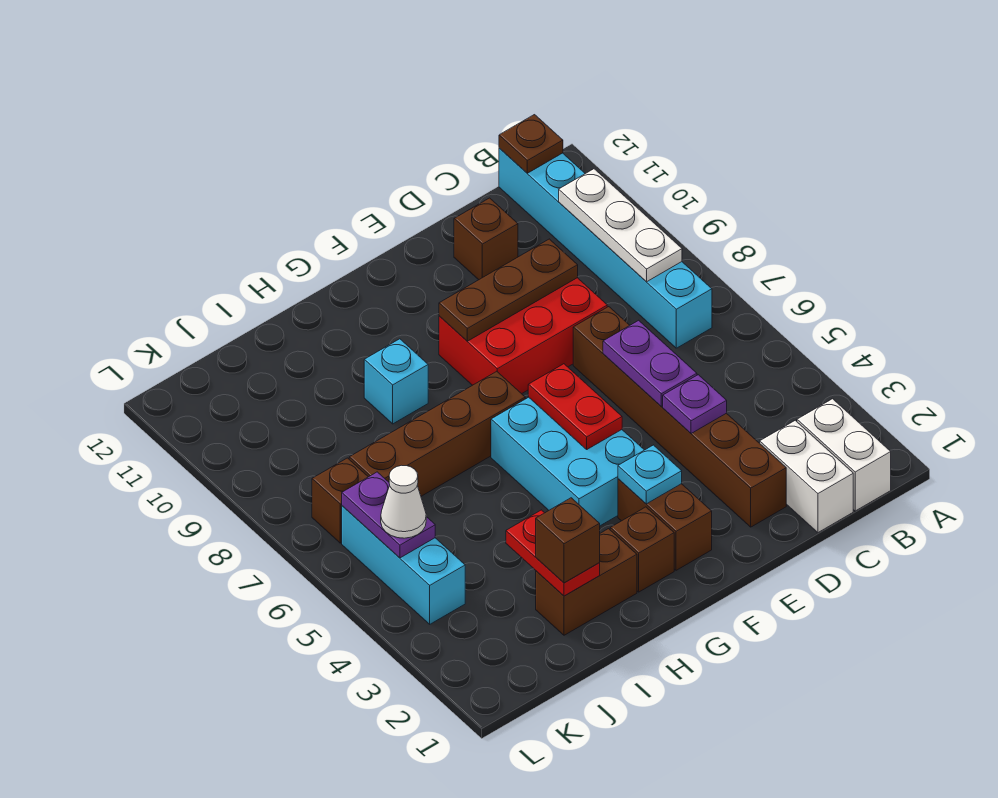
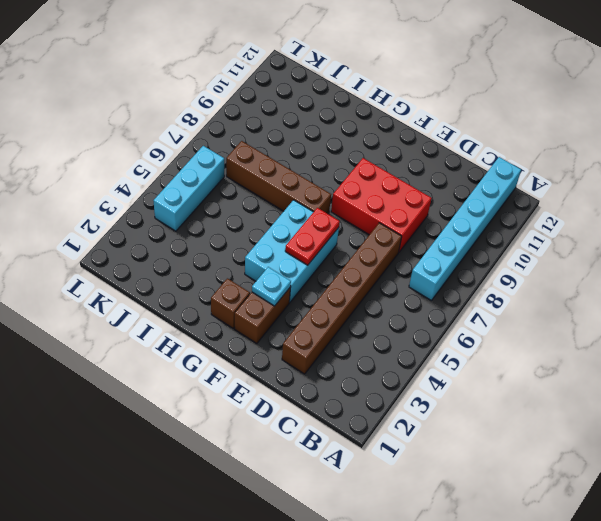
none -> white 1x2 brick [797,399,891,511]
none -> white 1x2 brick [760,420,853,533]
none -> brown 1x1 brick [454,198,518,280]

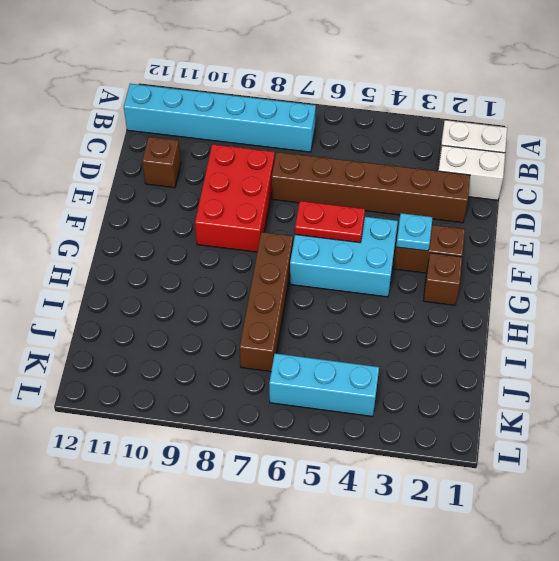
none -> brown 1x2 brick [536,529,637,635]
none -> cyan 1x1 brick [364,339,428,424]
none -> brown 1x1 brick [312,458,368,543]

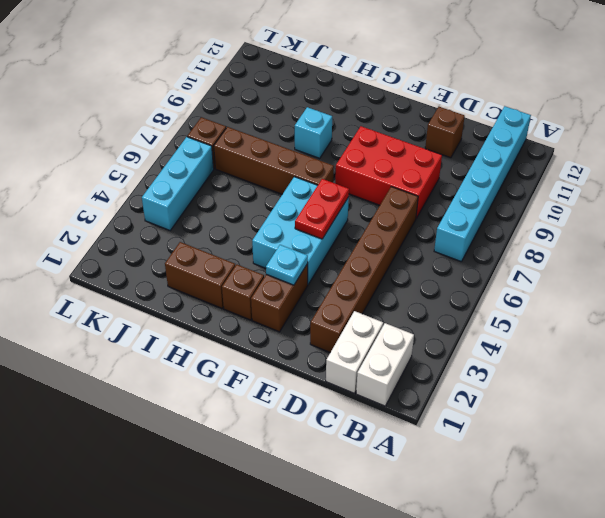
none -> white 1x3 plate [559,169,682,282]
none -> brown 1x1 plate [499,115,563,173]
none -> purple 1x1 plate [663,375,727,434]

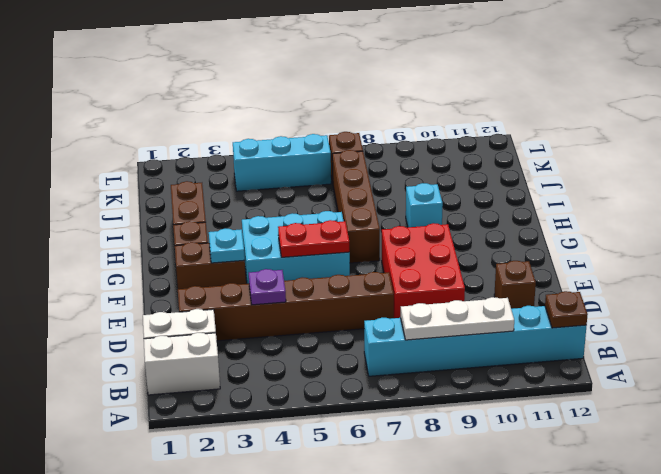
none -> purple 1x2 plate [603,320,697,406]
none -> brown 1x3 plate [439,239,578,341]
none -> red 1x2 plate [506,510,600,596]

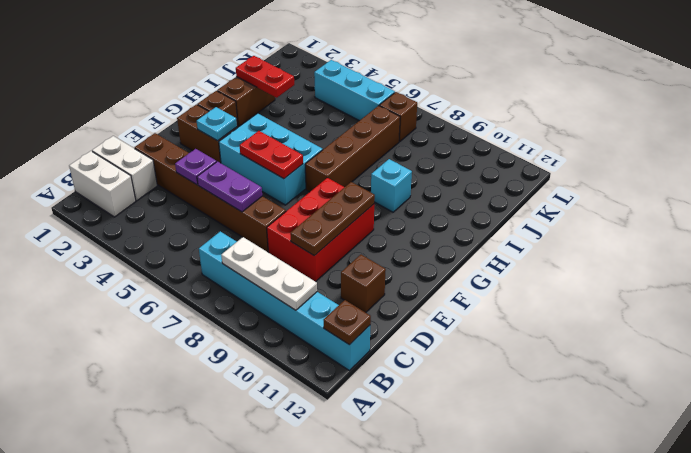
none -> purple 1x2 plate [342,472,435,558]
none -> brown 1x1 brick [536,498,600,583]
none -> white 1x1 cone [381,465,426,538]

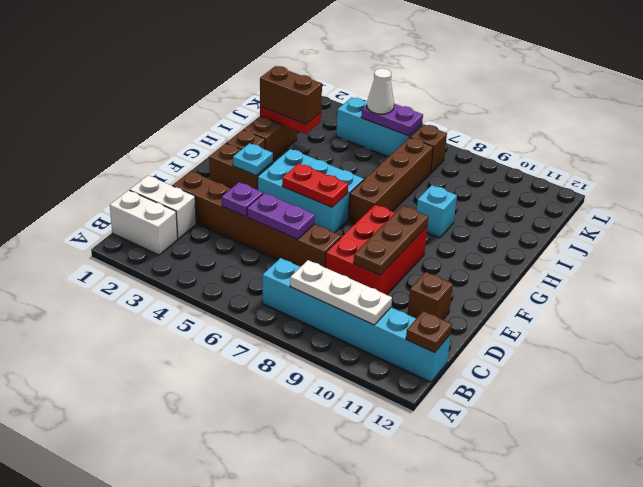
brown 1x2 brick [260,66,322,124] -> brown 1x1 brick [536,498,600,583]

